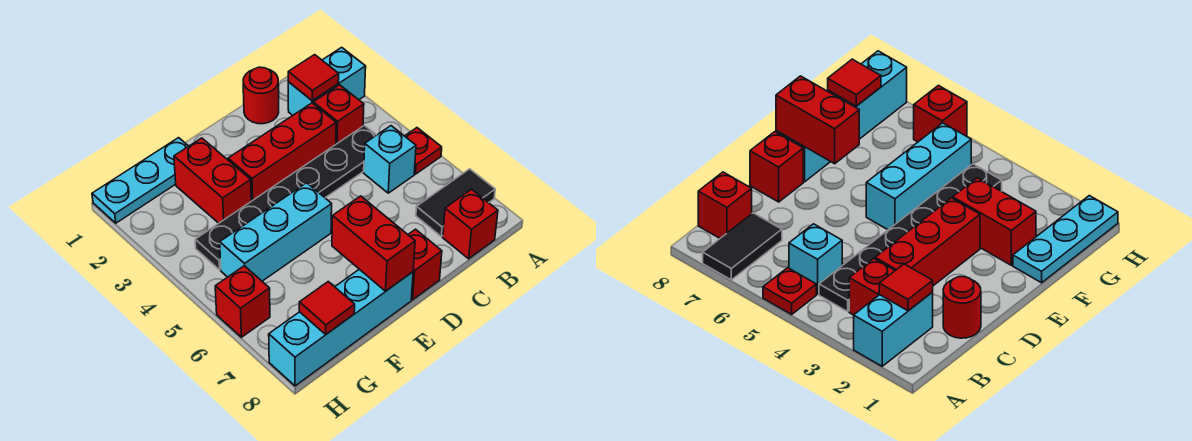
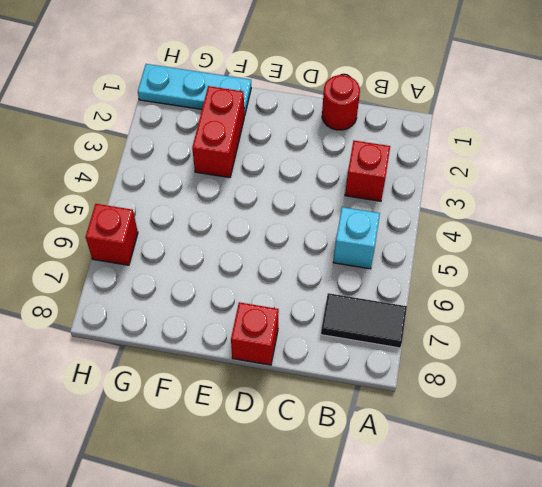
none -> cyan 1x2 brick [288,47,366,115]
none -> red 1x1 plate [405,128,442,174]
none -> black 1x6 plate [195,125,376,270]

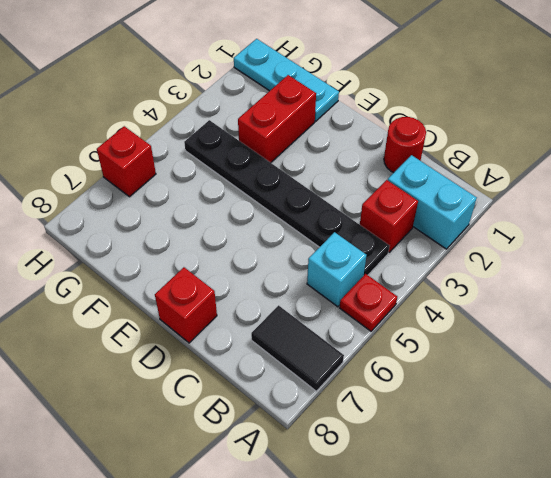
none -> red 1x1 brick [443,189,498,259]
none -> red 1x3 brick [228,103,336,201]
none -> cyan 1x3 brick [220,183,332,281]

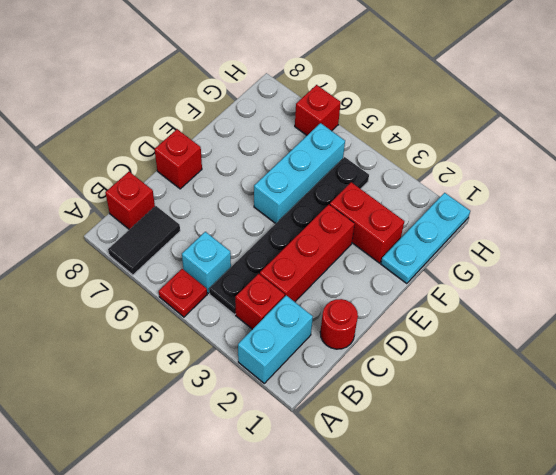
none -> cyan 1x4 brick [269,269,413,386]
none -> red 1x1 tile [288,55,339,101]
none -> red 1x2 brick [332,196,415,291]

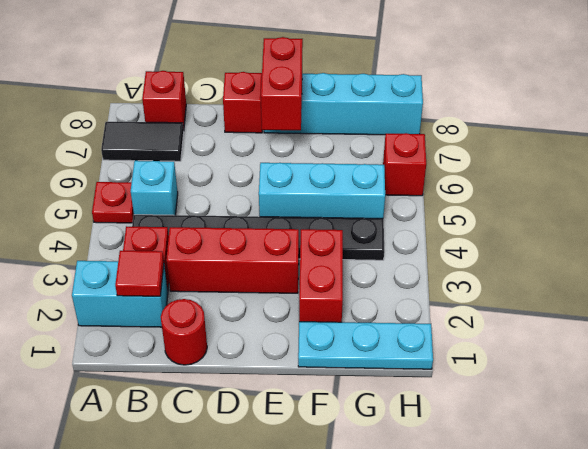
none -> red 1x1 tile [299,282,355,334]

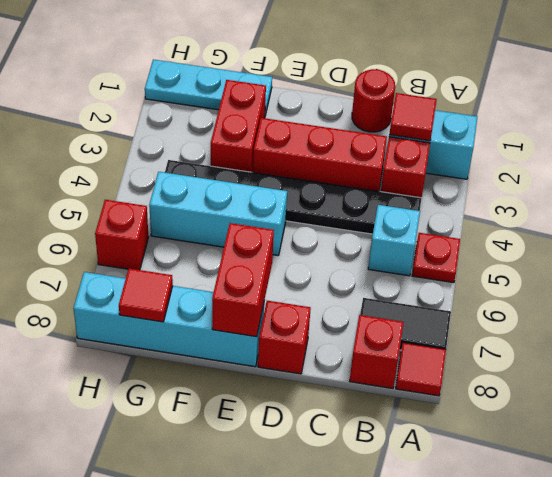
red 1x1 tile [396,343,446,396] -> none

